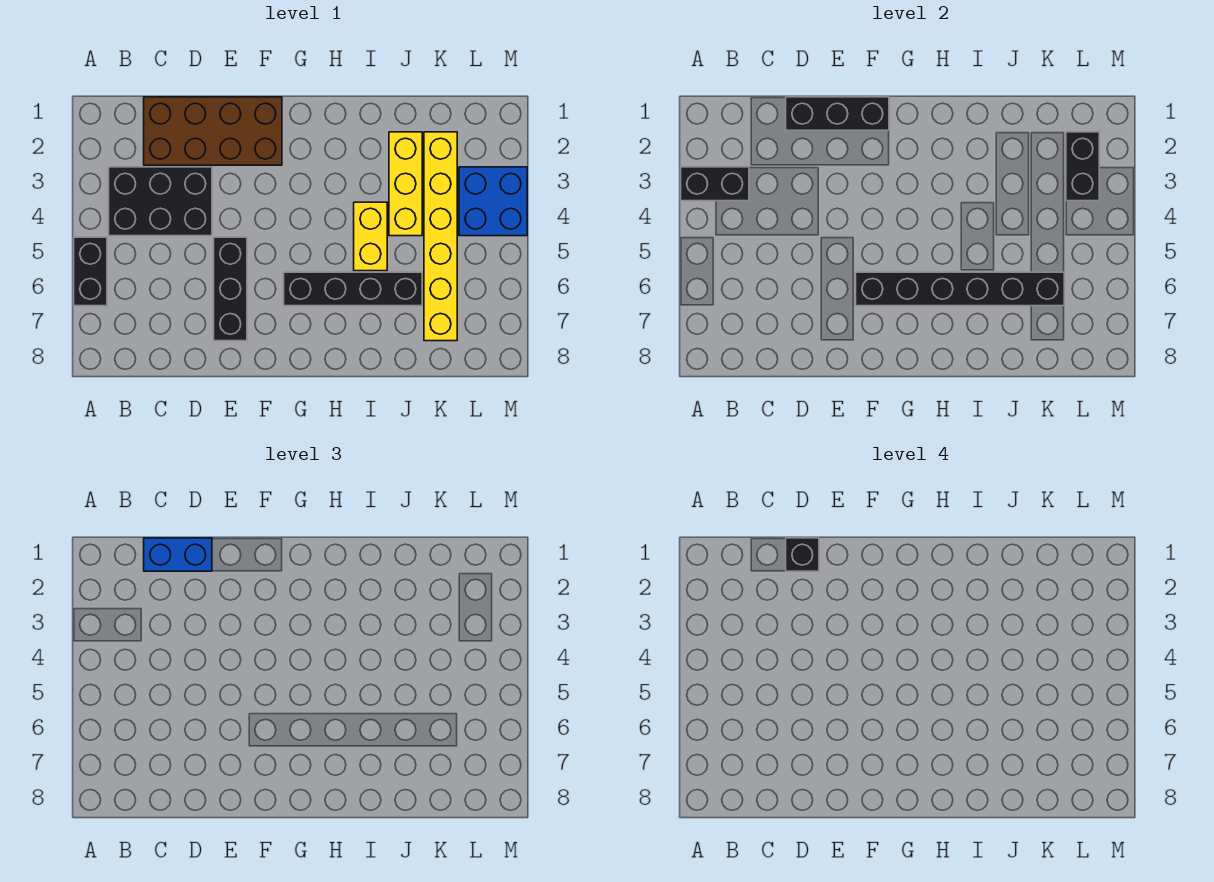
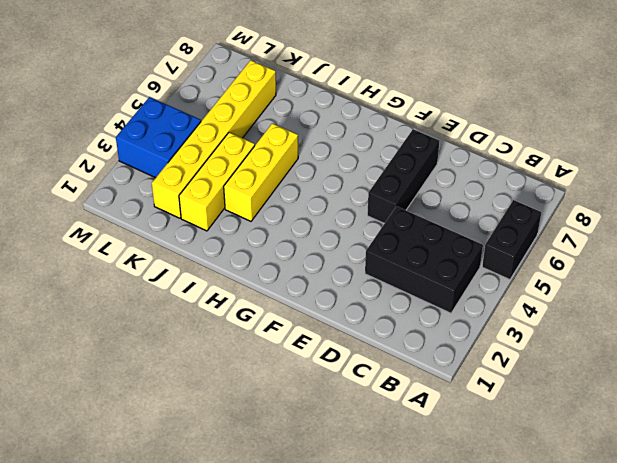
yellow 1x3 brick [224,123,298,221] -> yellow 1x2 brick [354,202,387,271]
none -> brown 2x4 brick [144,97,282,165]
none -> black 1x4 brick [284,272,422,306]
none -> black 1x2 brick [681,167,749,201]

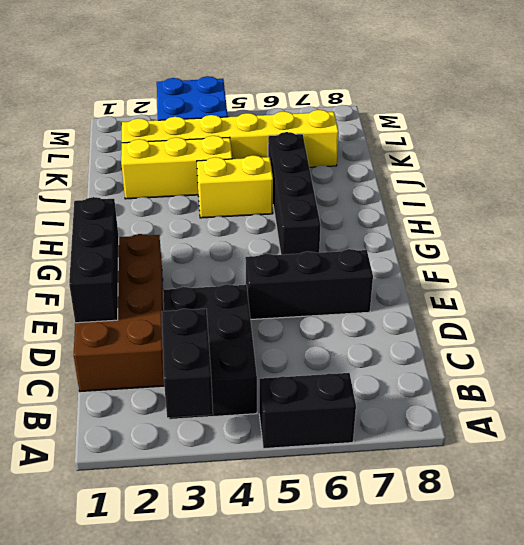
none -> black 1x6 brick [856,272,1064,306]
none -> black 1x2 brick [1066,132,1099,201]
none -> blue 1x2 brick [144,538,212,571]

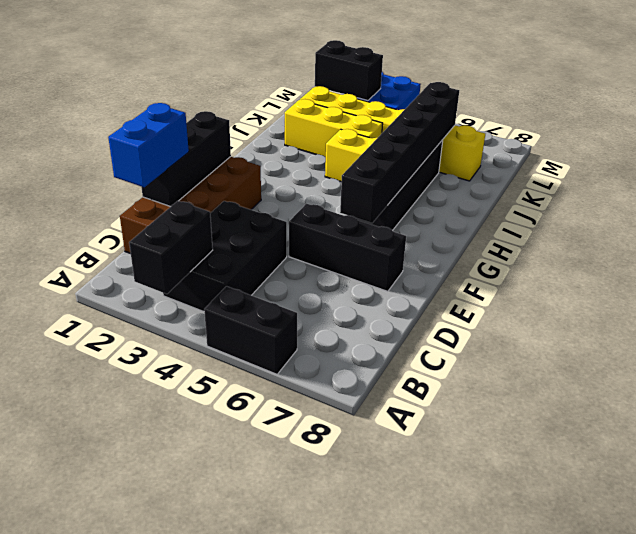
none -> black 1x1 brick [786,538,819,571]

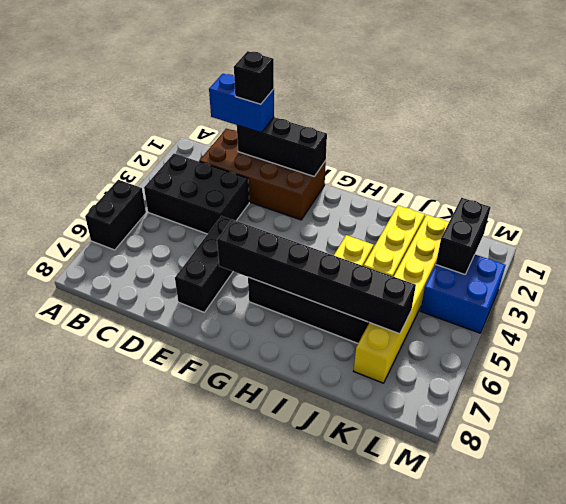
none -> black 1x2 brick [681,167,749,201]

